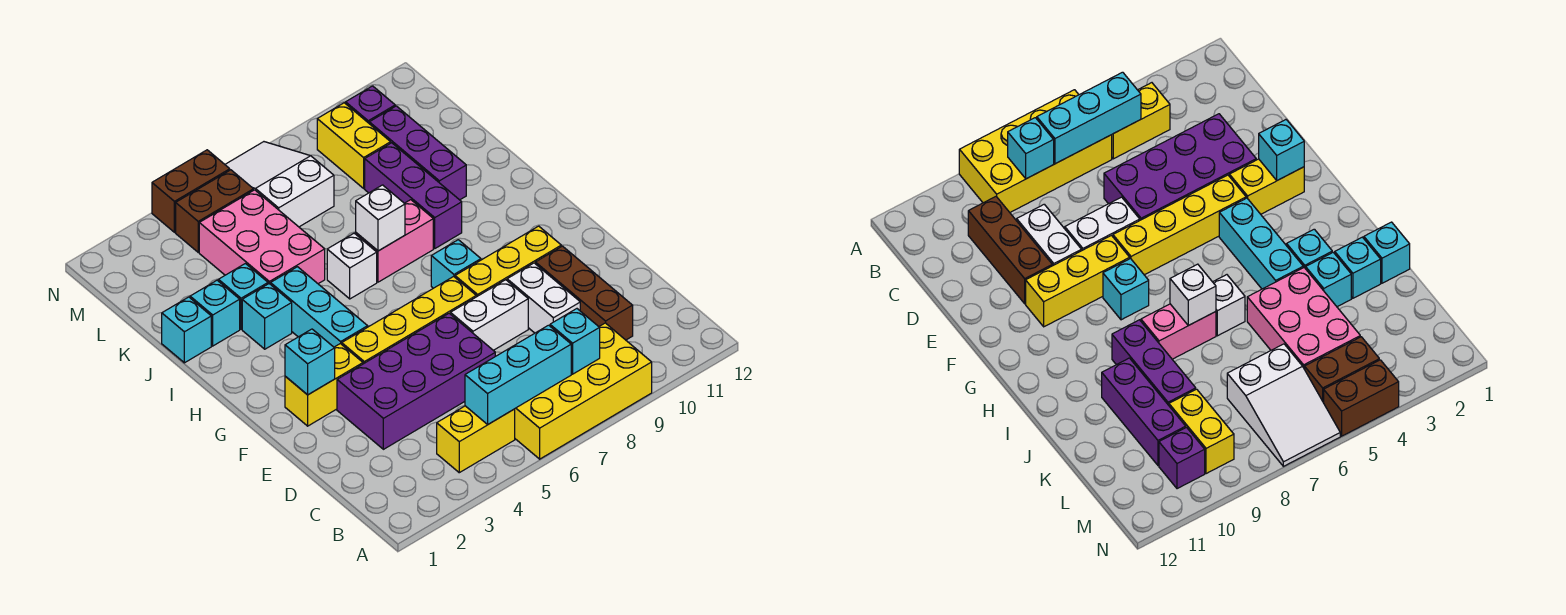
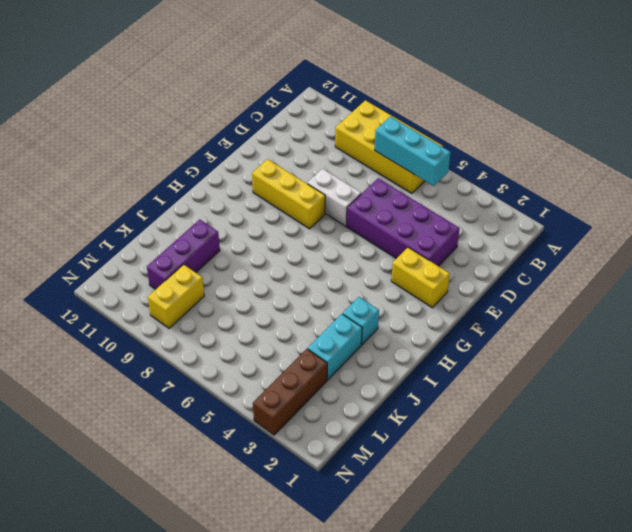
cyan 1x2 brick [308,314,362,380] -> cyan 1x1 brick [218,264,268,329]
brown 1x3 brick [253,349,327,435] -> brown 1x3 brick moved to [535,246,633,340]
none -> yellow 1x2 brick [437,406,515,473]
none -> white 1x2 brick [507,263,580,333]
none -> yellow 1x4 brick [342,276,476,364]

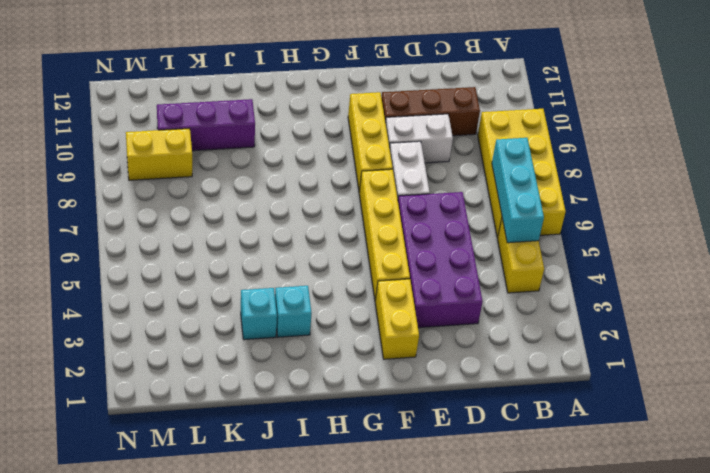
none -> cyan 1x3 brick [271,267,368,347]
none -> cyan 1x1 brick [431,240,481,288]
none -> white 1x1 brick [327,233,377,299]

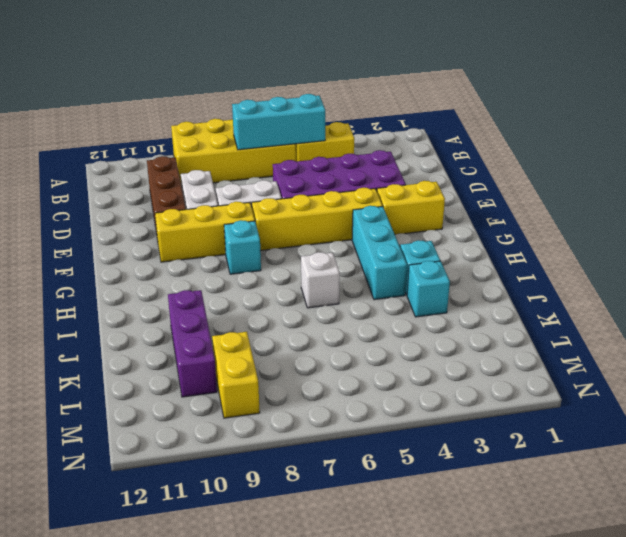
none -> pink 1x2 brick [356,200,433,282]
none -> purple 1x3 brick [365,143,462,248]
none -> cyan 1x1 brick [162,297,211,363]

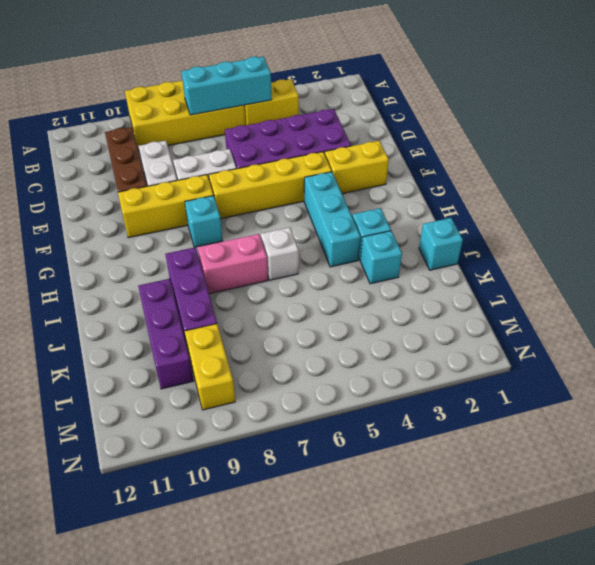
none -> cyan 1x1 brick [190,280,240,346]
none -> pink 2x3 brick [199,190,325,284]
none -> white 2x3 slope [225,142,334,227]

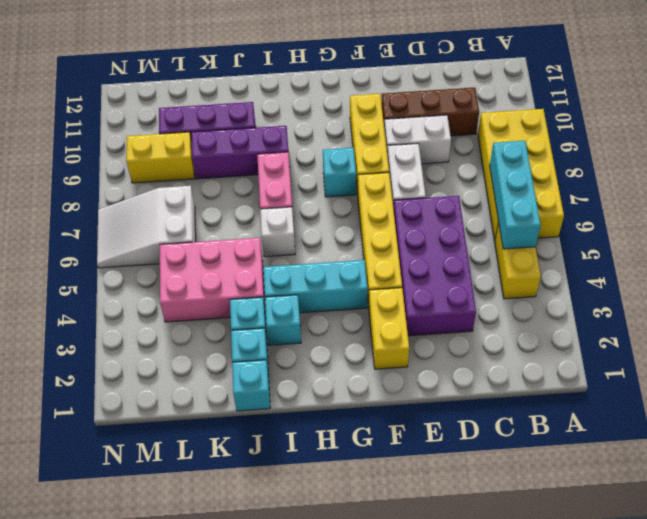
none -> brown 1x2 brick [176,170,254,252]
none -> purple 1x1 brick [346,86,395,123]
none -> brown 1x2 brick [152,150,230,232]

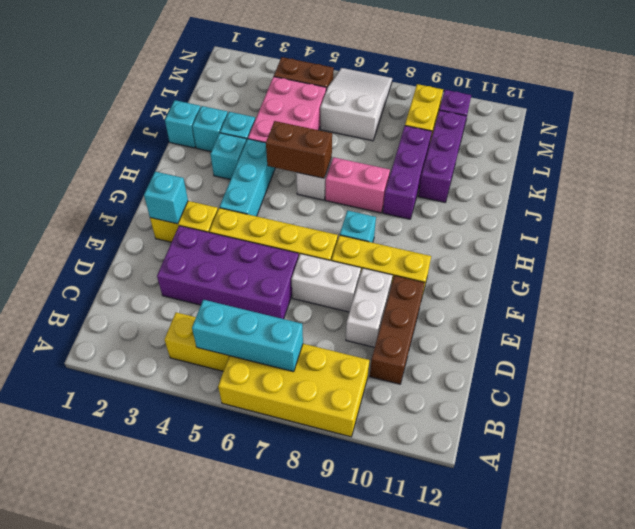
brown 1x2 brick [266,121,332,178] -> brown 1x2 brick moved to [152,150,230,232]
none -> cyan 1x1 brick [550,309,600,374]
none -> white 1x1 brick [356,185,405,251]

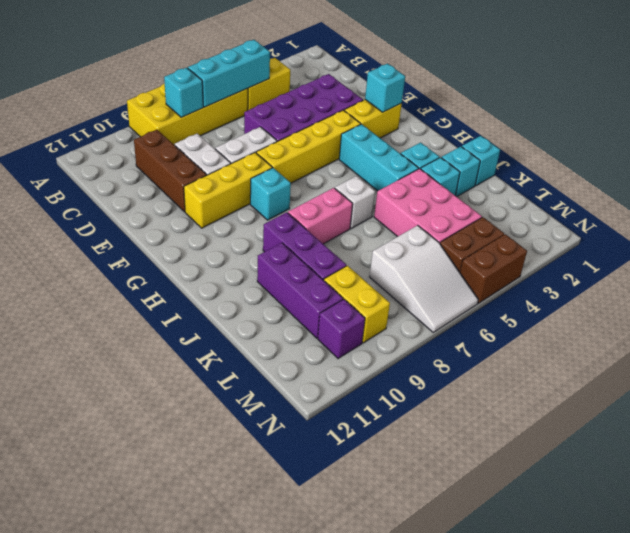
none -> white 1x1 brick [356,185,405,251]

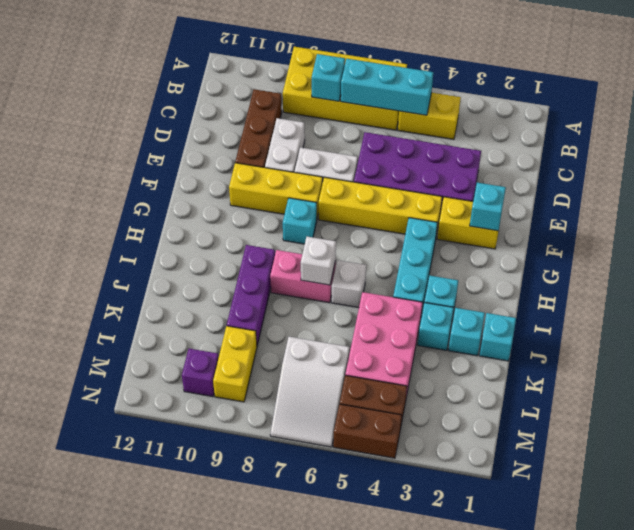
none -> purple 1x3 brick [369,106,466,200]

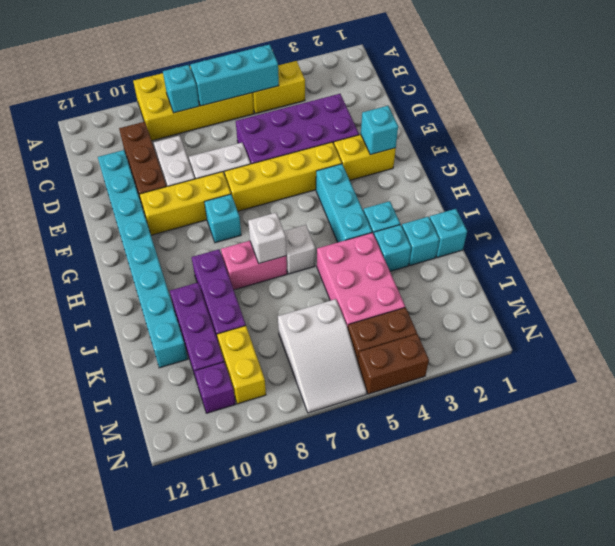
cyan 1x8 brick [98,150,188,368] -> none

